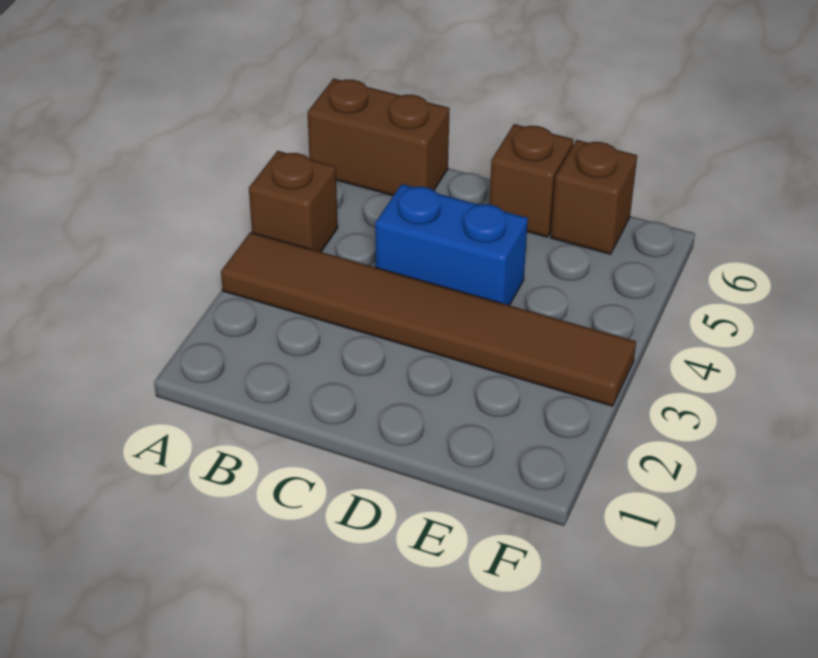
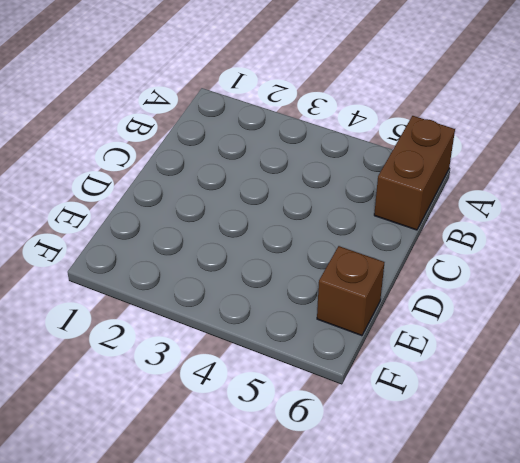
none -> brown 1x6 tile [221,232,636,406]
none -> brown 1x1 brick [249,151,338,252]

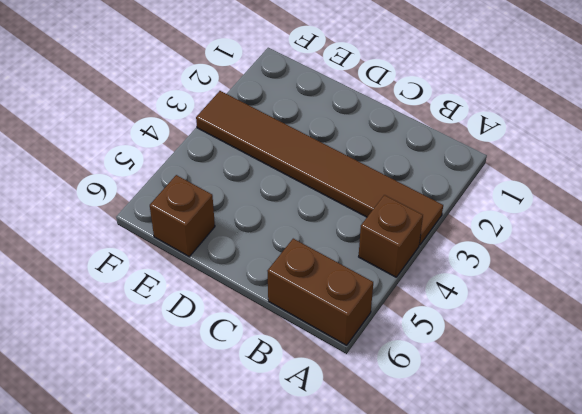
none -> blue 1x2 brick [375,184,528,305]
none -> brown 1x1 brick [489,124,573,237]

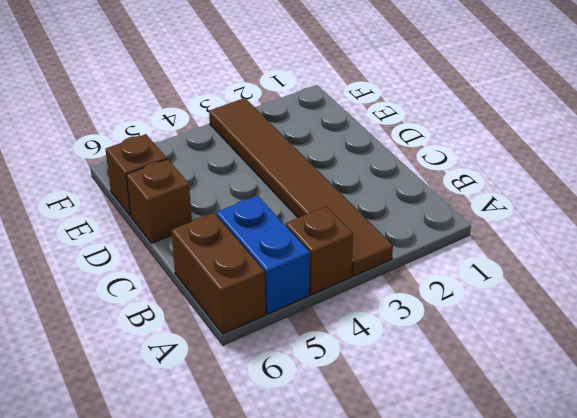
blue 1x2 brick [216,196,310,314] -> blue 1x2 brick moved to [375,184,528,305]

